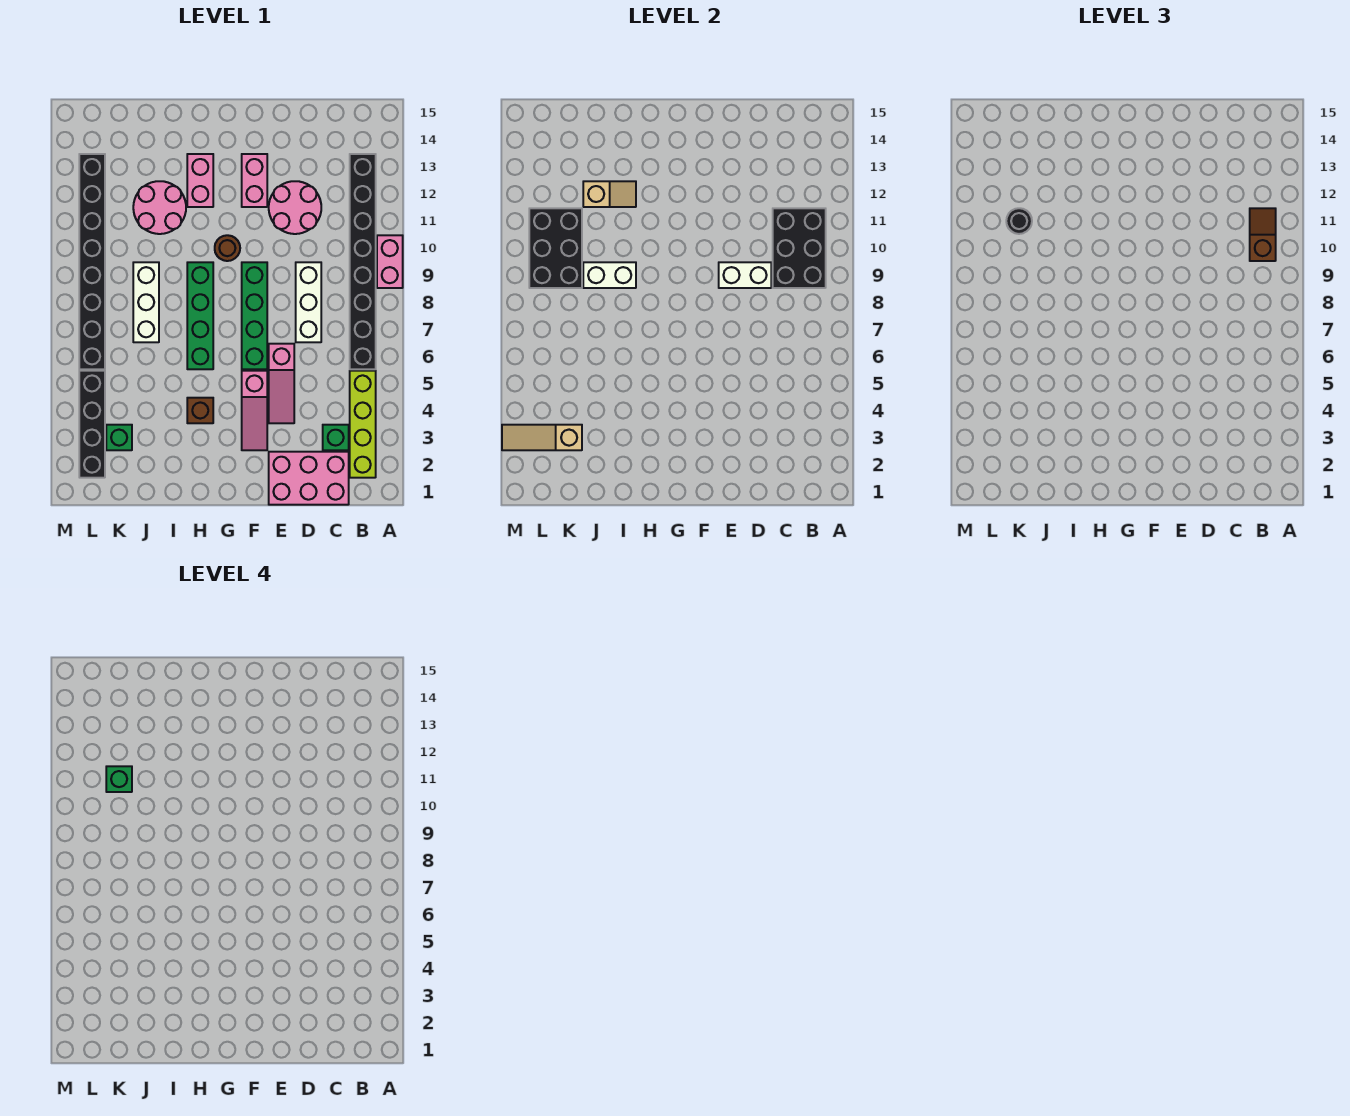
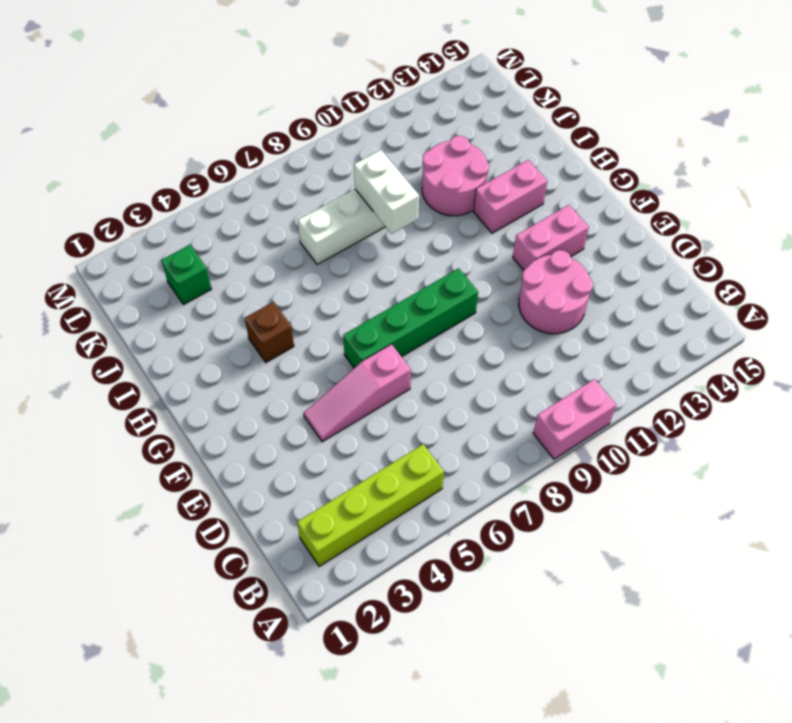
none -> black 1x8 brick [350,154,376,369]
none -> pink 2x3 brick [269,452,349,505]
none -> green 1x1 brick [323,425,349,450]

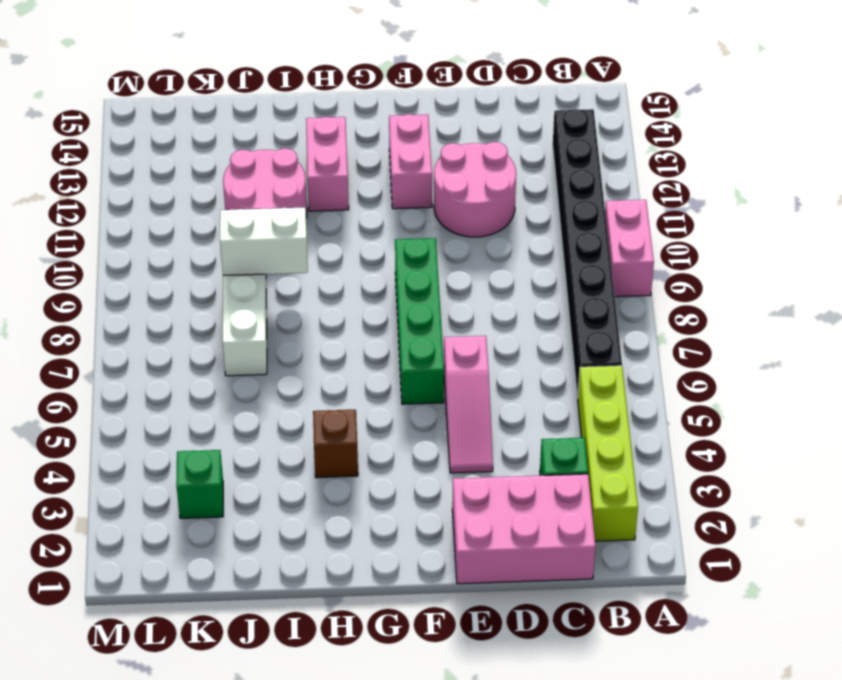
none -> white 1x3 brick [296,262,321,342]
none -> pink 1x3 slope [242,371,267,450]
none -> brown 1x1 round brick [215,235,240,261]

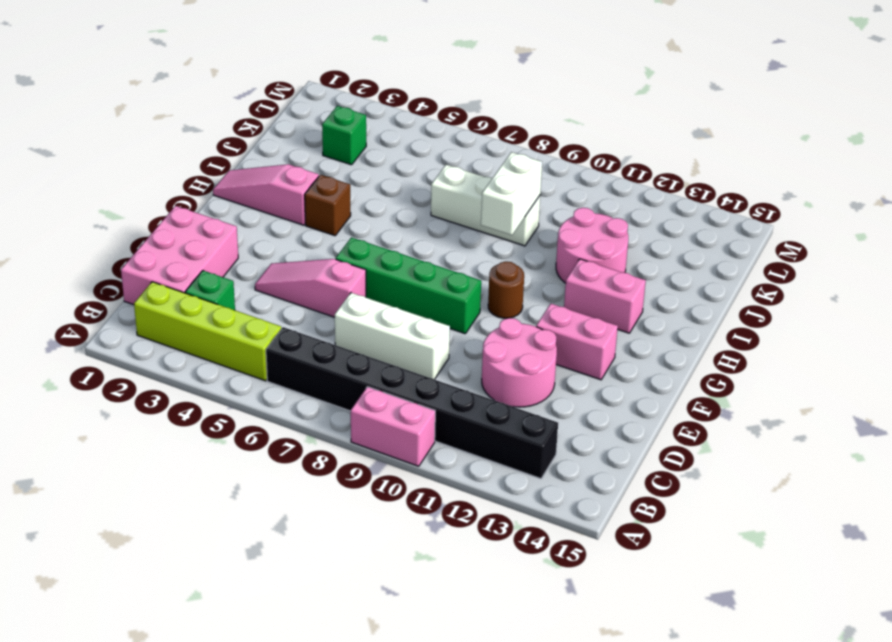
pink 1x3 slope [213,164,319,225] -> pink 1x3 slope moved to [242,371,267,450]
none -> green 1x4 brick [187,262,213,369]
none -> black 1x4 brick [79,371,105,478]
none -> black 1x8 brick [79,154,105,369]

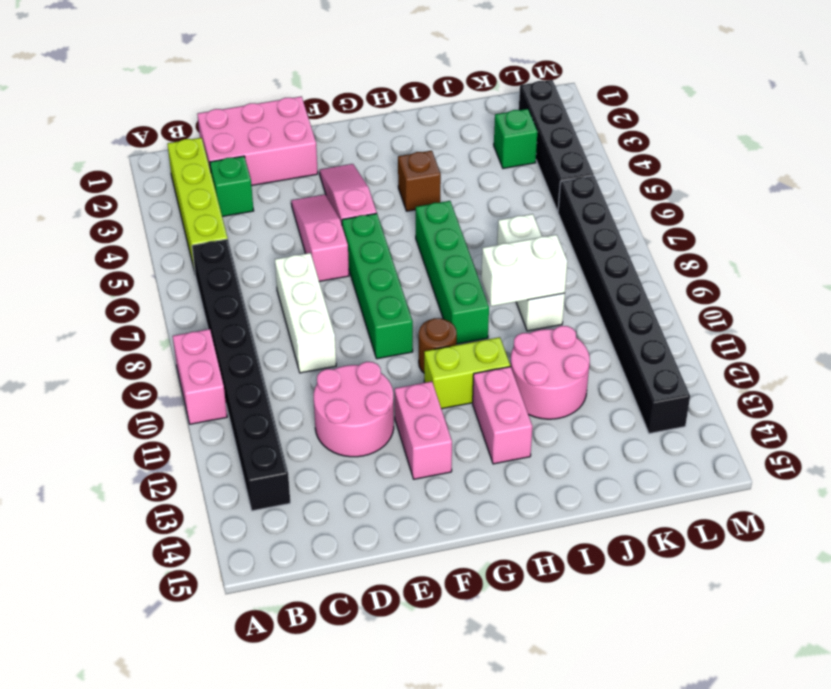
lime 1x2 brick [424,337,510,409] -> none
none -> black 2x3 brick [773,208,826,288]
none -> white 1x2 brick [719,262,771,288]
none -> tan 1x2 slope [583,181,636,207]

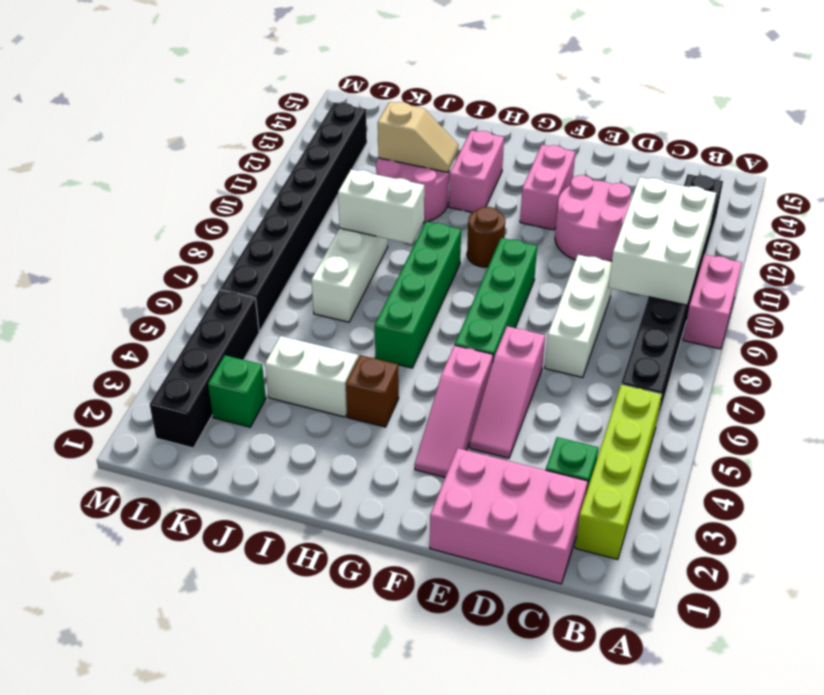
white 2x3 brick [608,177,716,305] -> black 2x3 brick [773,208,826,288]
white 1x2 brick [265,336,358,417] -> white 1x2 brick moved to [719,262,771,288]
none -> tan 1x3 slope [502,425,582,450]
none -> black 2x3 brick [529,208,582,288]
none -> brown 1x2 slope [1250,208,1276,261]

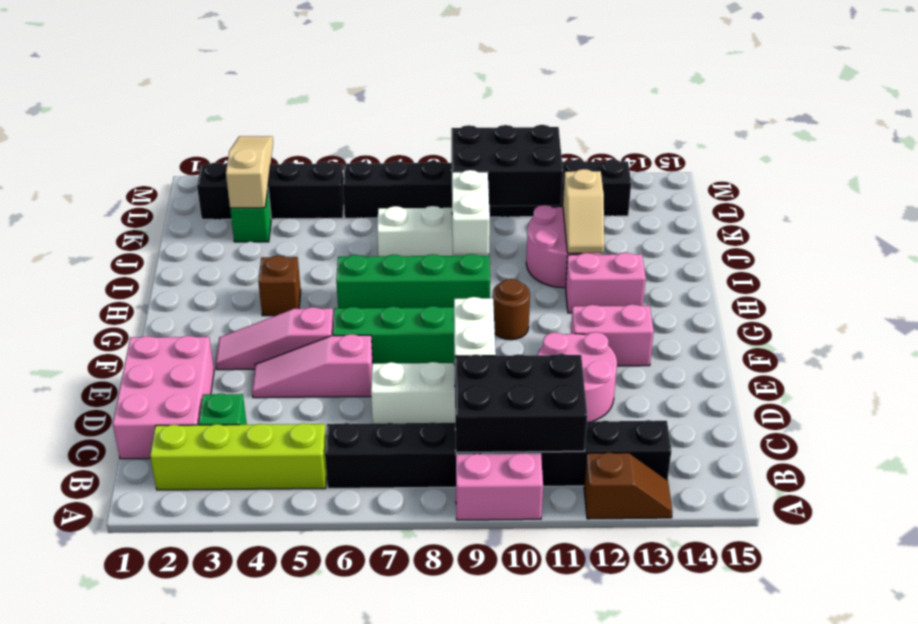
brown 1x2 slope [584,452,672,519] -> brown 1x2 slope moved to [1250,208,1276,261]
none -> black 1x1 round brick [1006,208,1032,234]
none -> green 1x1 brick [106,766,132,792]

